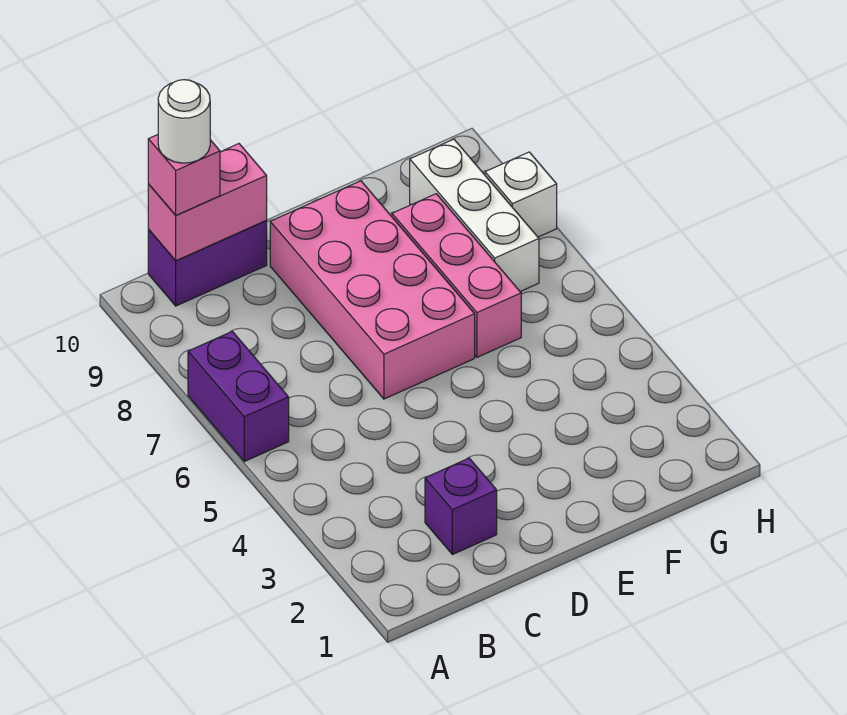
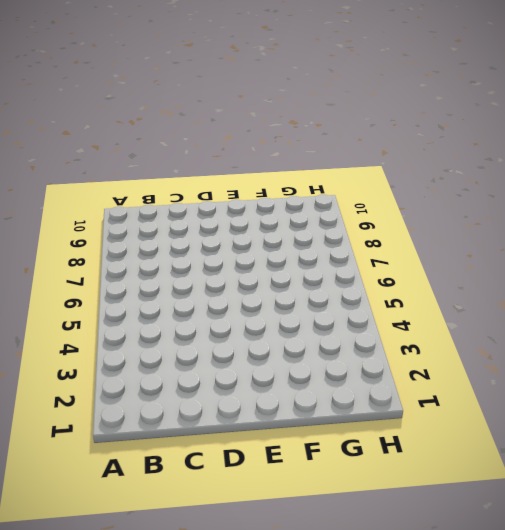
none -> purple 1x2 brick [188,331,289,461]
none -> purple 1x2 brick [148,221,267,306]

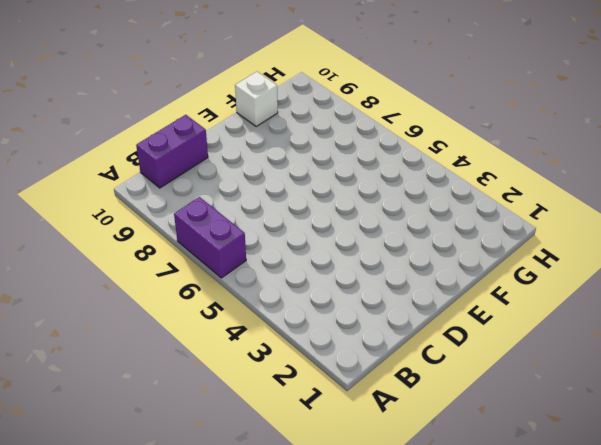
white 1x1 brick [235,72,278,126] -> white 1x1 brick moved to [485,152,557,237]
none -> purple 1x1 brick [425,458,497,555]
none -> pink 2x4 brick [270,181,475,399]

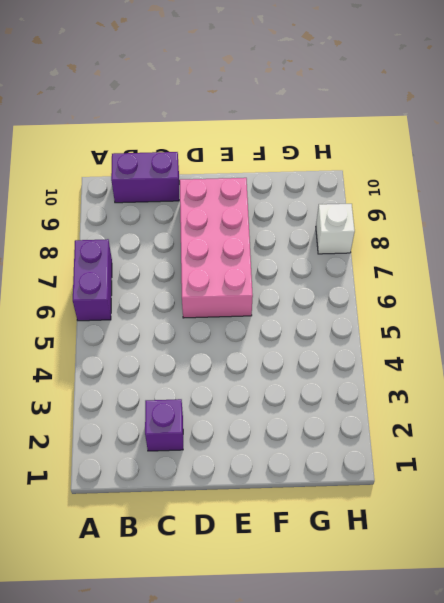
none -> pink 1x3 brick [392,194,521,357]
none -> white 1x3 brick [410,139,539,292]

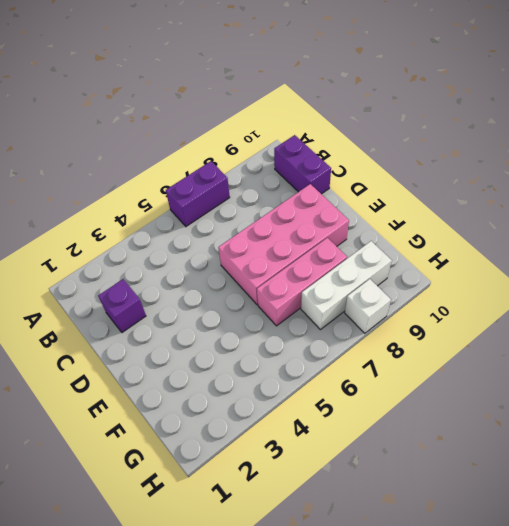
none -> pink 1x2 brick [148,144,267,261]
none -> pink 1x1 brick [148,135,220,215]

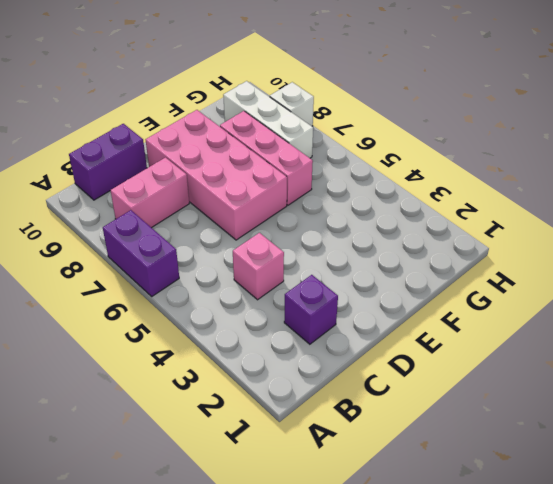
pink 1x2 brick [110,158,189,228] -> pink 1x2 brick moved to [148,144,267,261]
pink 1x1 brick [233,233,284,300] -> pink 1x1 brick moved to [148,135,220,215]
none -> white 1x1 round brick [158,80,210,163]

